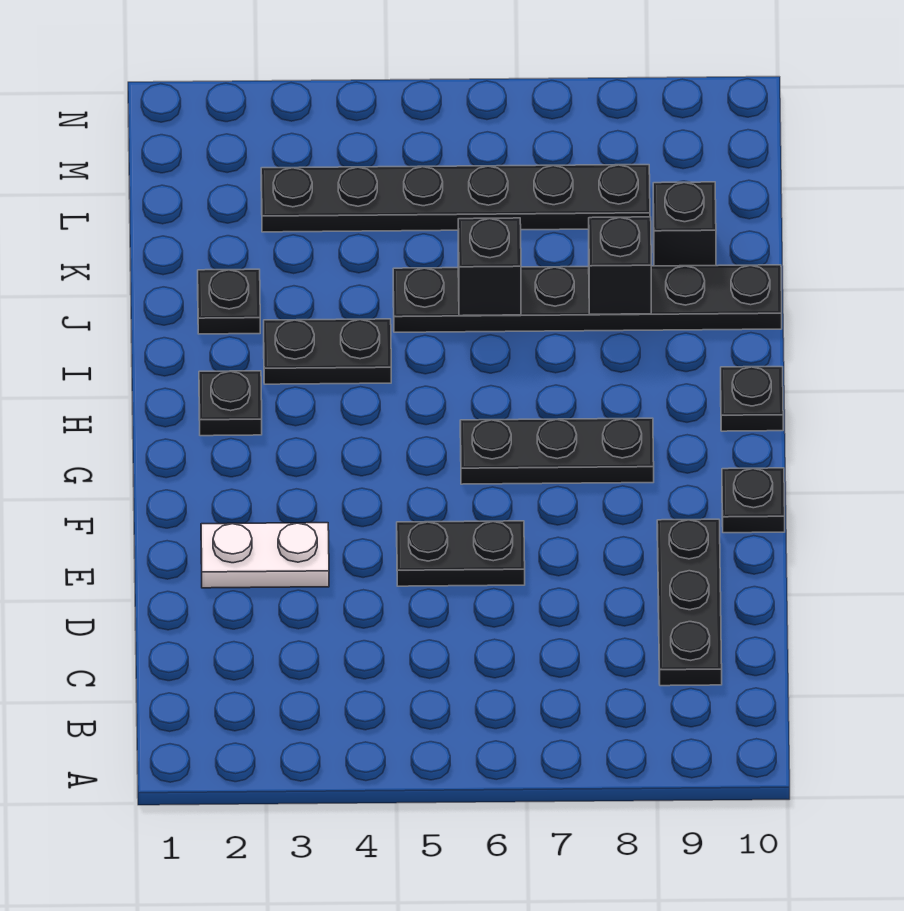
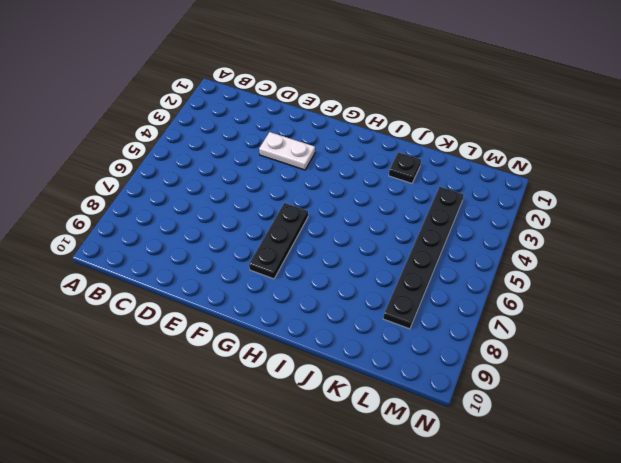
white 1x2 plate [259,132,315,170] -> white 1x2 plate turned to [201,523,329,588]
none -> black 1x3 plate [657,519,722,686]
none -> black 1x2 plate [397,521,525,586]
none -> black 1x1 plate [722,468,785,533]

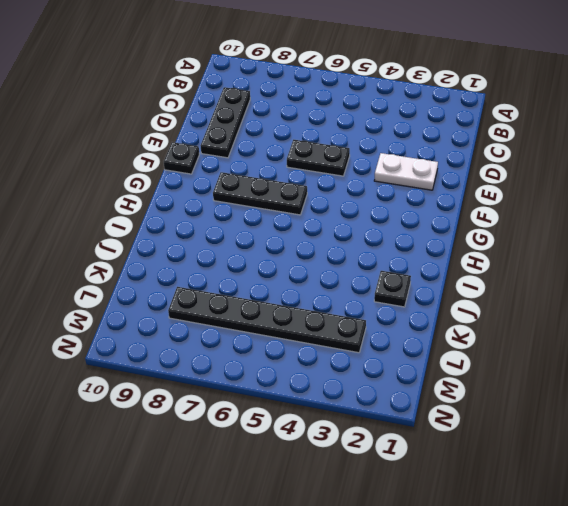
none -> black 1x1 plate [199,371,262,436]
none -> black 1x1 plate [721,367,783,431]
none -> black 1x2 plate [264,319,391,384]

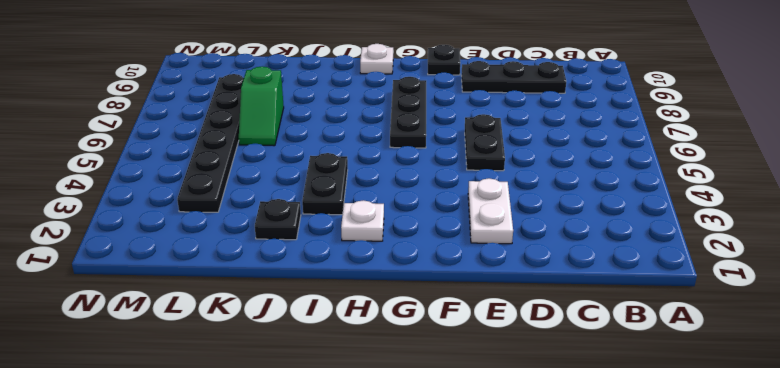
white 1x1 plate [341,200,384,241] -> black 1x1 plate [199,371,262,436]
white 1x1 plate [360,44,393,74] -> black 1x1 plate [721,367,783,431]
green 1x2 slope [239,66,284,146] -> none
none -> black 1x6 plate [393,265,782,332]
none -> black 1x1 brick [653,182,716,266]
none -> black 1x1 brick [458,218,521,316]

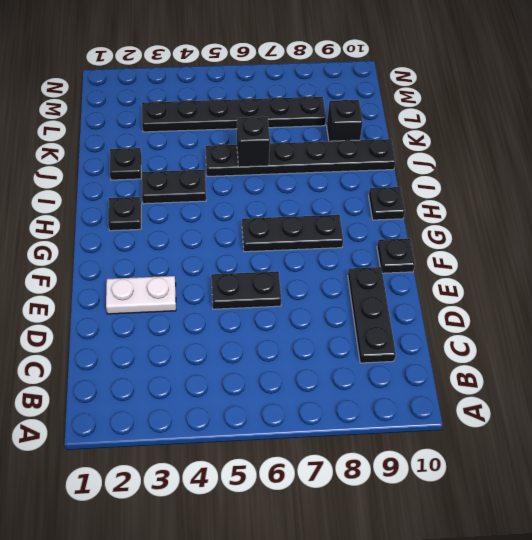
none -> black 1x1 brick [589,217,651,314]

